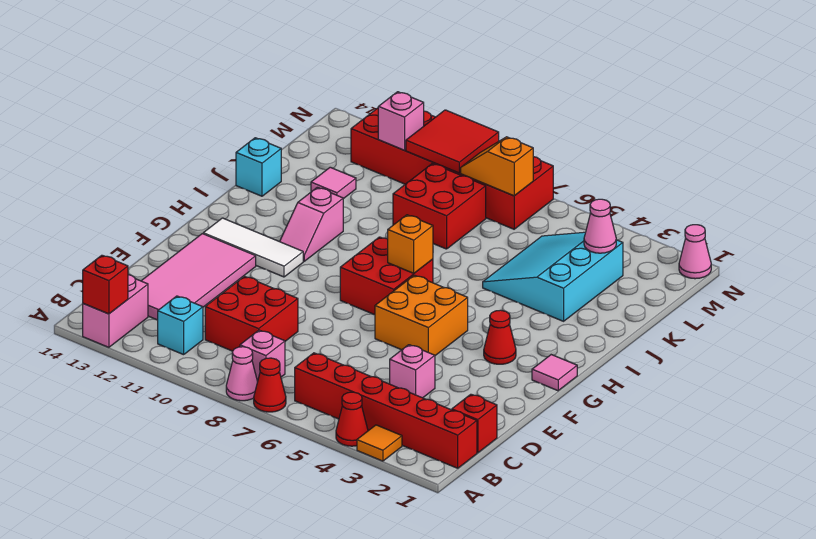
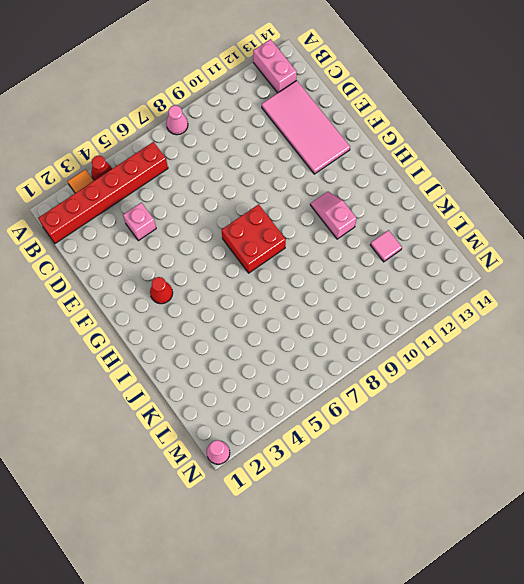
none -> red 1x1 cone [254,358,286,412]
none -> pink 1x1 brick [240,330,285,381]
none -> cyan 1x1 brick [158,296,203,355]
none -> red 1x1 brick [452,394,497,453]

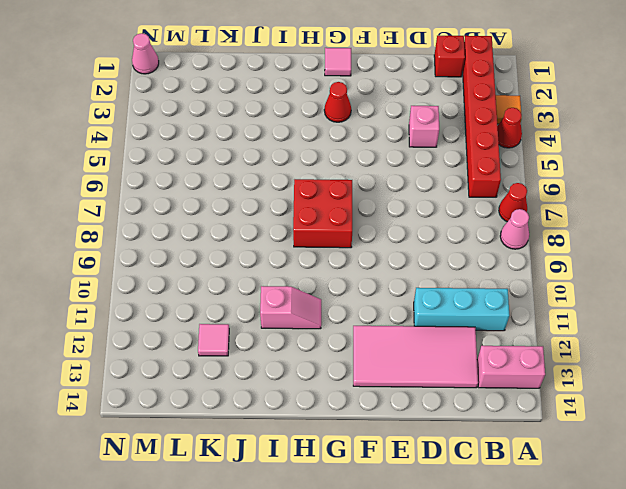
cyan 1x3 brick [414,288,509,331] -> cyan 1x1 brick [158,296,203,355]
none -> pink 1x1 brick [240,330,285,381]
none -> red 2x2 brick [205,276,298,351]
none -> orange 2x2 brick [375,275,468,355]
none -> white 1x3 tile [203,218,303,277]

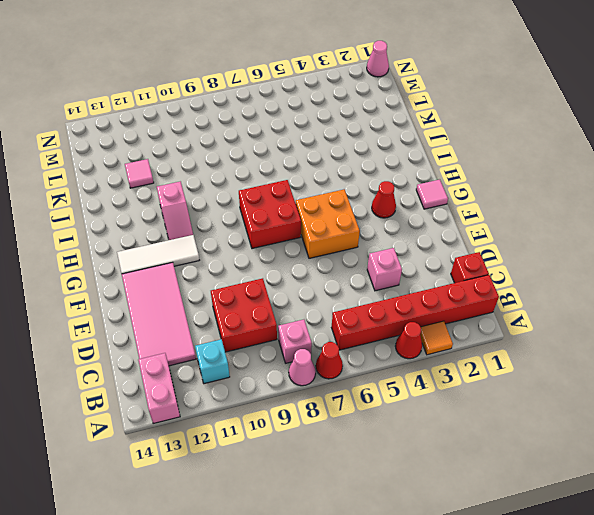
none -> cyan 3x3 slope [483,232,623,321]
none -> cyan 1x1 brick [236,138,281,196]
none -> red 2x2 brick [393,164,486,249]
none -> red 2x6 brick [351,108,553,229]

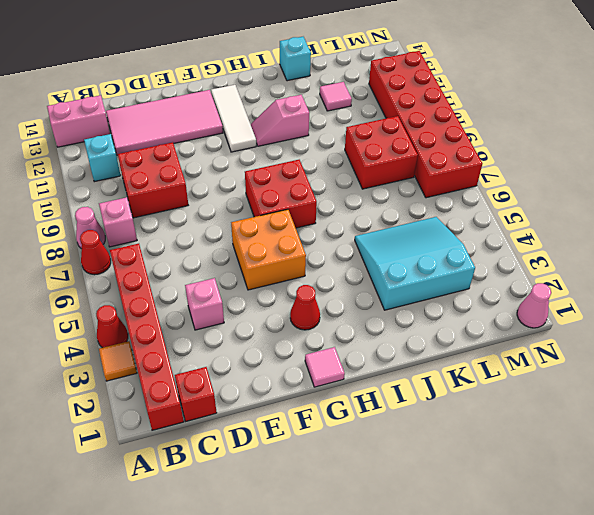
none -> red 1x1 brick [83,255,128,314]
none -> orange 1x1 brick [388,215,433,273]
none -> pink 1x1 cone [584,199,616,253]
none -> orange 1x2 slope [461,137,533,196]

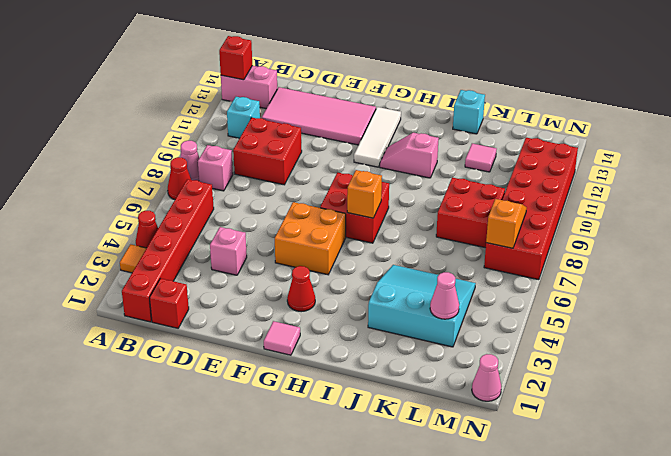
none -> red 2x2 tile [406,110,499,173]
none -> pink 1x1 brick [378,92,424,150]

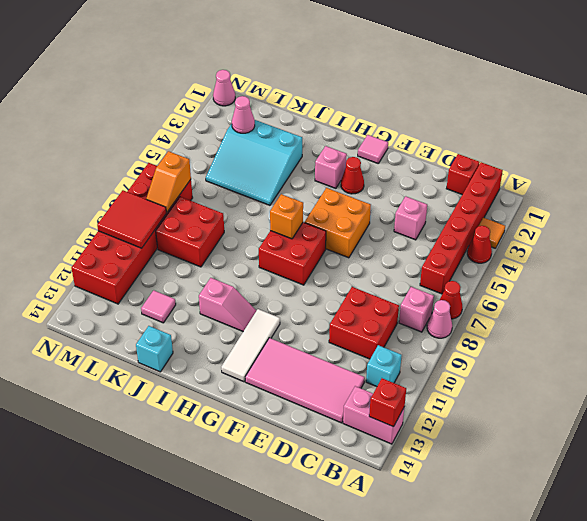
pink 1x1 brick [315,146,347,188] -> pink 1x1 brick moved to [378,92,424,150]

